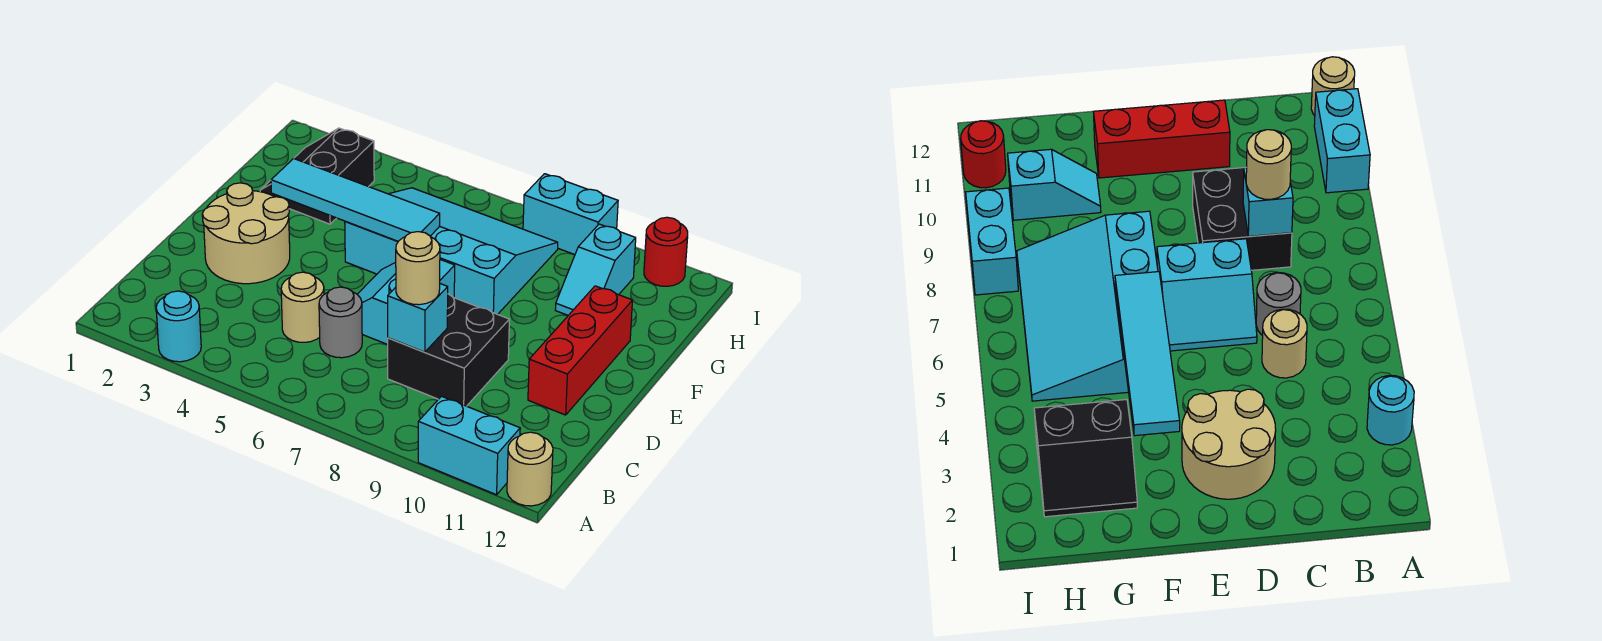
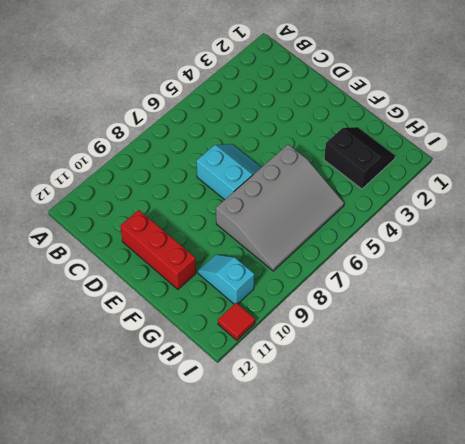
grey 3x4 slope [216,144,344,271] -> cyan 3x4 slope [345,188,558,314]
red 1x1 tile [218,303,255,340] -> red 1x1 round brick [644,217,688,286]
none -> cyan 1x1 round brick [156,291,201,362]
none -> cyan 1x2 brick [418,396,520,495]
none -> tan 1x1 round brick [507,432,553,506]

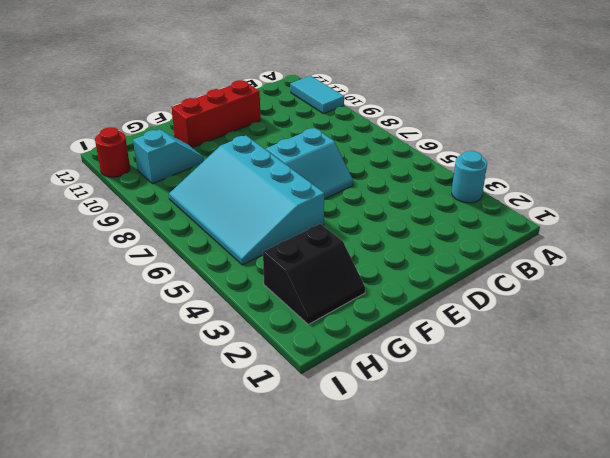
cyan 1x2 tile [290,76,344,114] -> cyan 1x2 brick [418,396,520,495]
none -> tan 1x1 round brick [507,432,553,506]
none -> tan 1x1 round brick [281,272,324,342]
none -> grey 1x1 round brick [319,287,362,358]

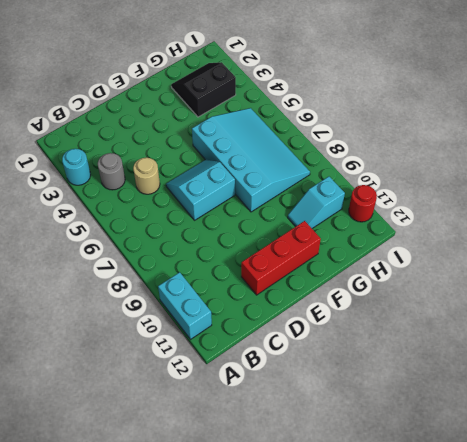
grey 1x1 round brick [98,153,125,190] -> grey 1x1 round brick moved to [319,287,362,358]
none -> tan 1x1 round brick [507,432,553,506]
none -> black 2x2 brick [388,294,509,406]
none -> tan 2x2 round brick [202,183,290,284]

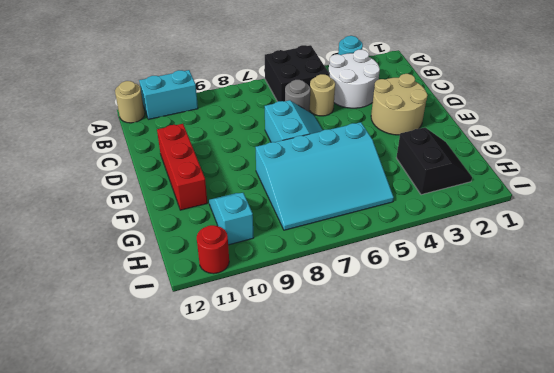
black 2x2 brick [265,45,329,102] -> black 2x2 brick moved to [388,294,509,406]
white 2x2 round brick [329,50,380,108] -> none
none -> cyan 1x2 brick [523,174,618,255]
none -> cyan 1x1 brick [388,284,448,352]
none -> cyan 1x4 tile [271,158,440,241]

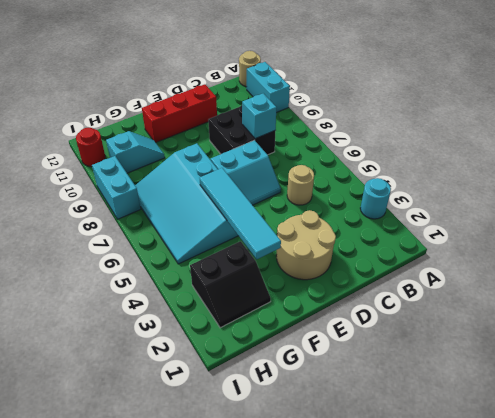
none -> grey 1x1 round brick [319,287,362,358]
none -> tan 1x1 round brick [396,232,440,305]

